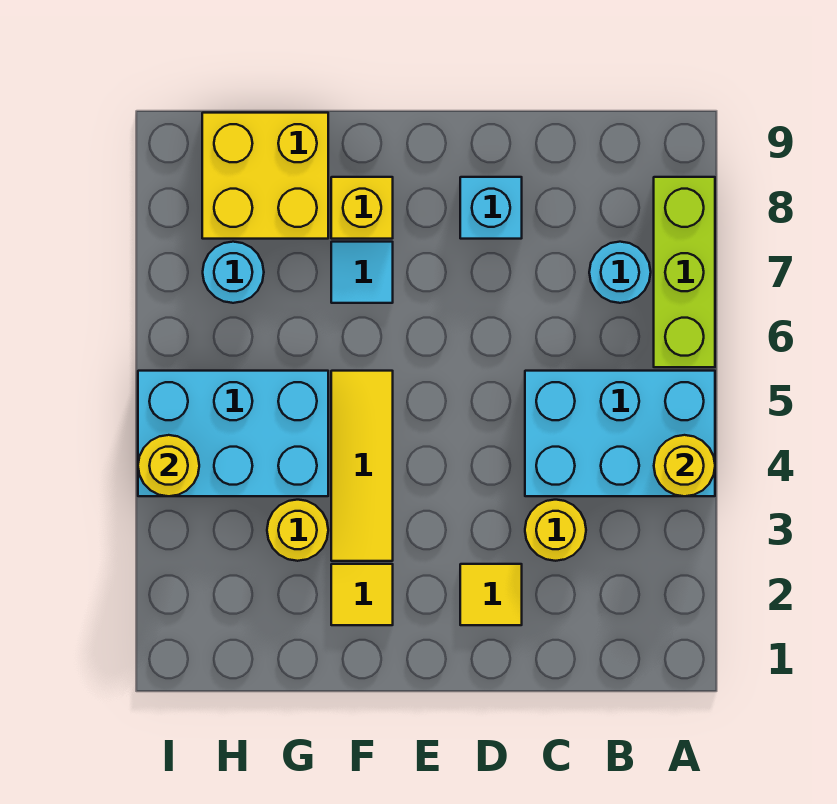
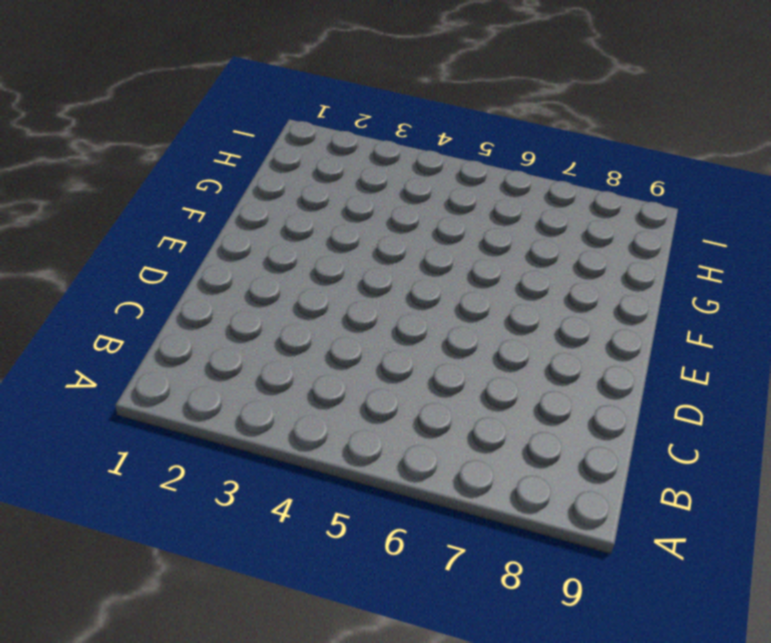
none -> cyan 2x3 brick [525,371,715,496]
none -> lime 1x3 brick [654,177,715,367]
none -> cyan 1x1 round brick [589,242,651,303]

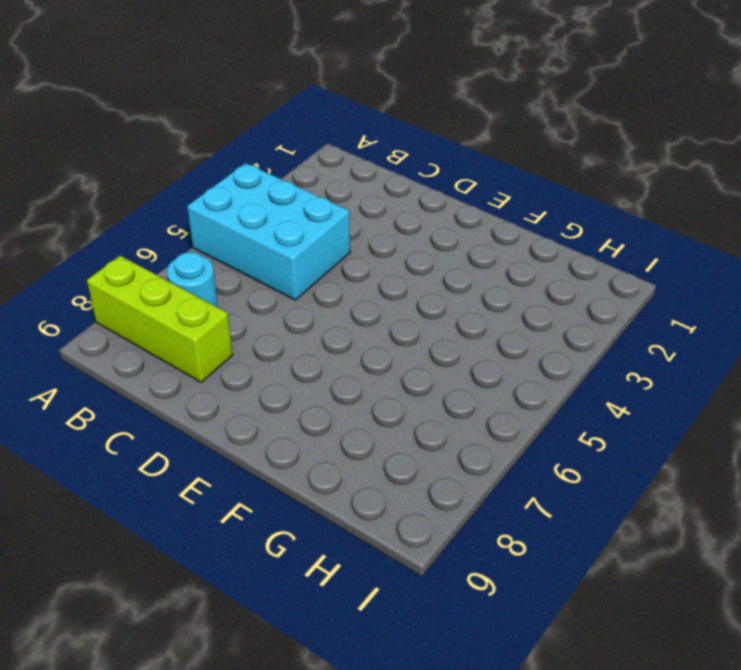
lime 1x3 brick [87,256,233,382] -> lime 1x3 brick turned to [654,177,715,367]
none -> yellow 1x1 round brick [525,500,586,561]
none -> yellow 1x1 tile [460,564,522,625]
none -> cyan 1x1 brick [460,177,522,239]

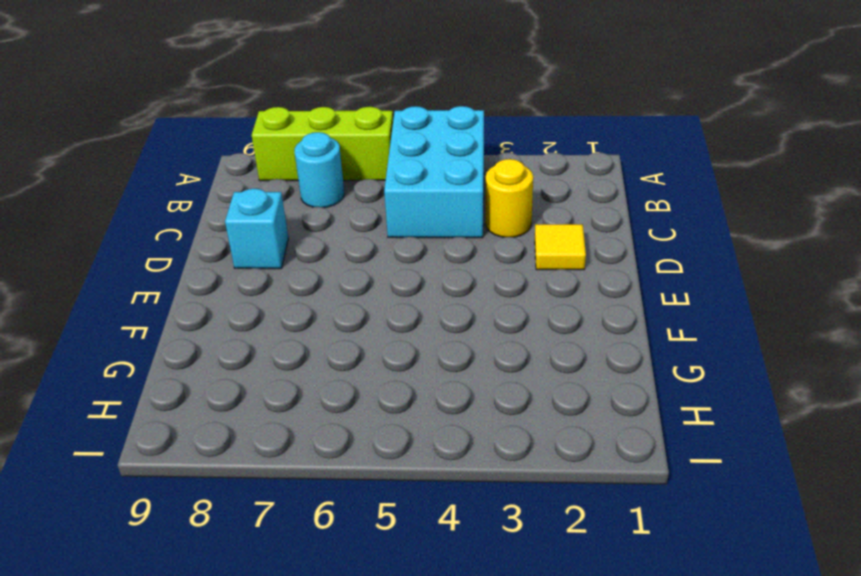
none -> yellow 1x1 tile [331,564,393,625]
none -> yellow 1x3 tile [331,371,393,561]
none -> cyan 1x1 tile [331,242,393,303]

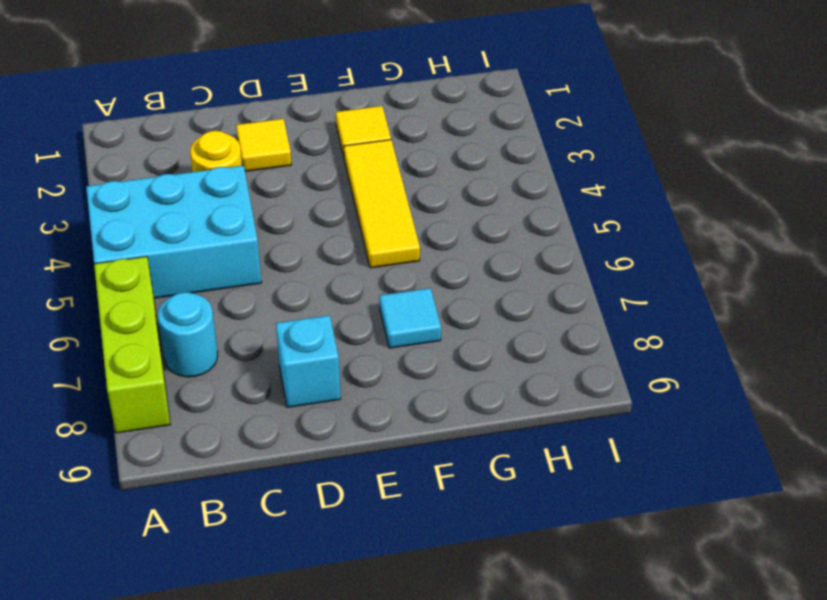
none -> yellow 1x1 brick [331,177,393,239]
none -> yellow 1x1 round brick [267,500,328,561]
none -> cyan 2x3 brick [138,371,328,496]

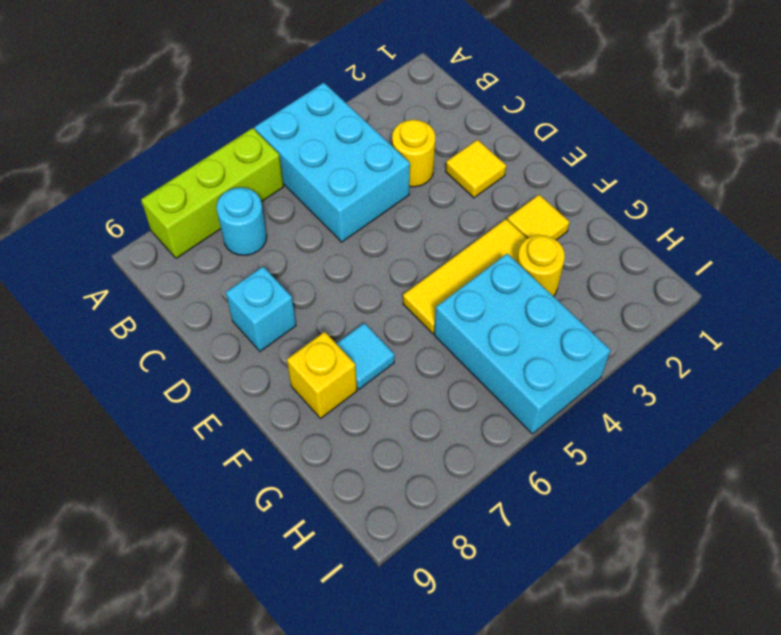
none -> yellow 2x2 brick [202,113,328,239]
none -> cyan 1x1 round brick [203,242,264,303]
none -> yellow 1x1 round brick [654,435,715,496]

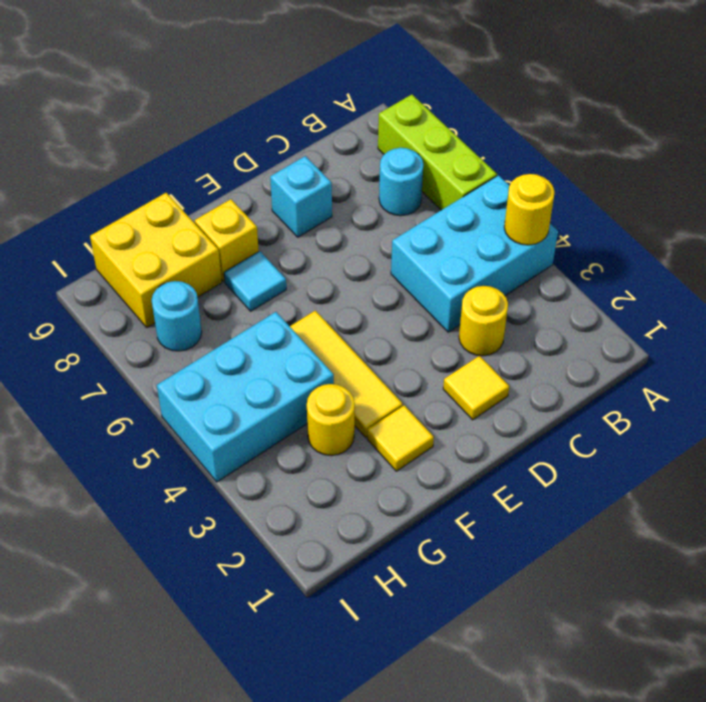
none -> yellow 1x1 round brick [138,435,199,496]

